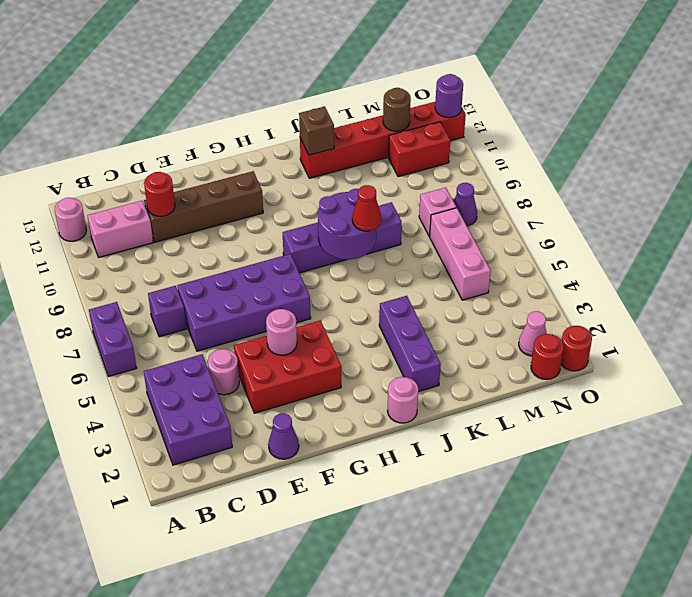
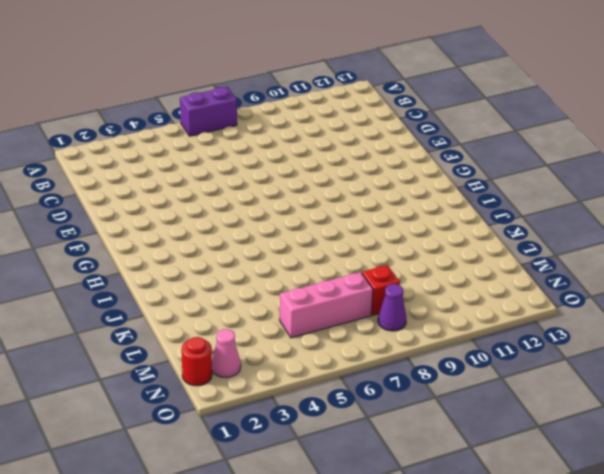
red 1x1 brick [362,265,400,315] -> pink 1x1 brick [419,188,456,236]
none -> pink 1x1 round brick [55,198,87,241]
none -> purple 2x3 brick [144,354,232,465]
none -> pink 1x2 brick [87,201,153,257]

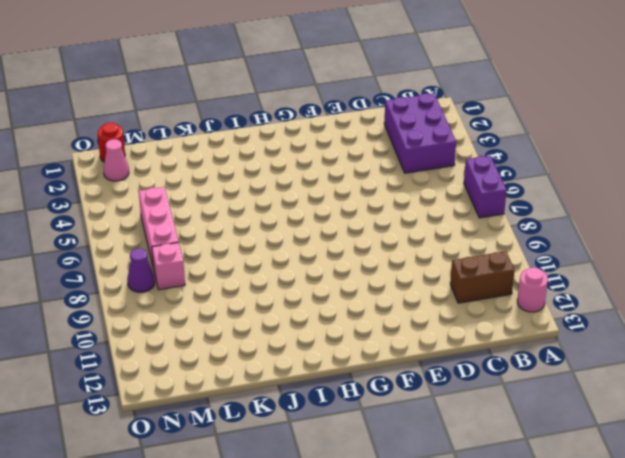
brown 1x2 brick [450,251,515,303] -> pink 1x2 brick [87,201,153,257]
none -> purple 1x1 brick [148,286,187,337]
none -> pink 1x1 round brick [208,349,239,395]
none -> purple 2x4 brick [177,254,311,351]

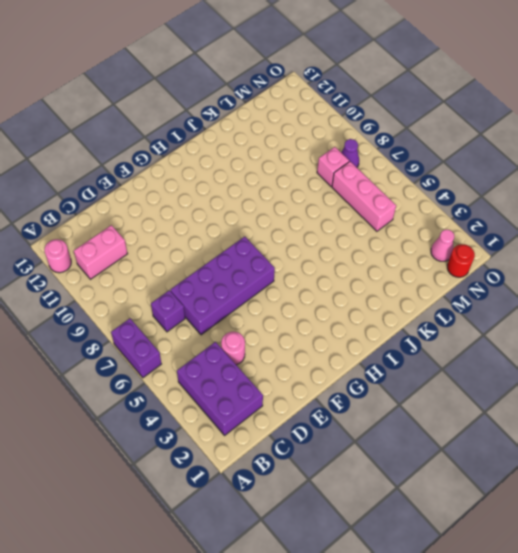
none -> brown 1x4 brick [144,171,263,242]
none -> purple 1x1 cone [268,413,299,459]
none -> red 2x3 brick [234,320,341,413]

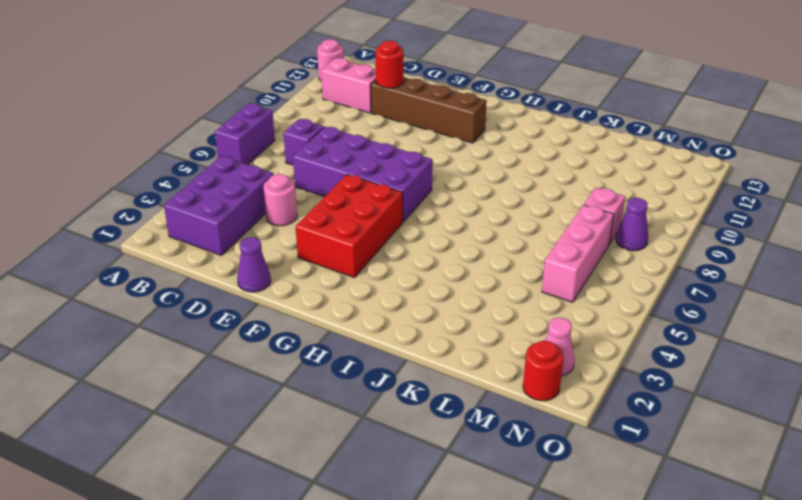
red 2x3 brick [296,175,403,278] -> red 2x3 brick turned to [234,320,341,413]
none -> purple 1x4 brick [283,202,402,273]
none -> pink 1x1 round brick [387,377,418,423]
none -> purple 1x3 brick [379,296,441,392]

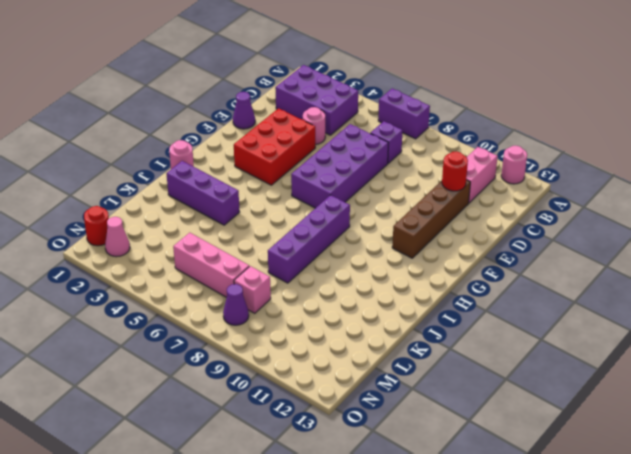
none -> red 1x6 brick [300,102,466,178]
none -> red 1x2 brick [388,122,450,177]
none -> red 1x1 round brick [561,326,592,371]

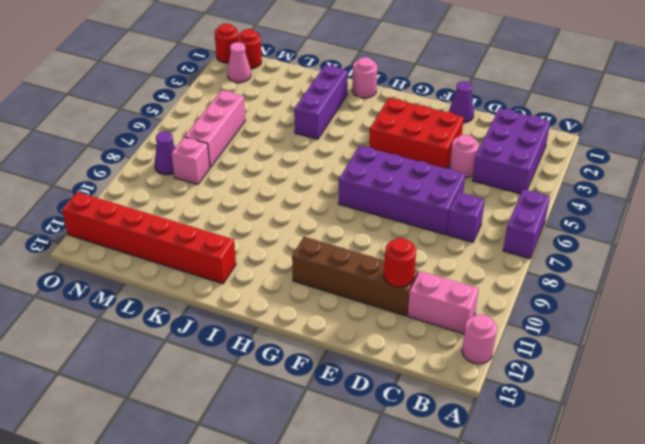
none -> purple 1x4 brick [283,202,402,273]
none -> red 1x2 brick [388,122,450,177]
none -> pink 1x1 round brick [266,309,297,355]

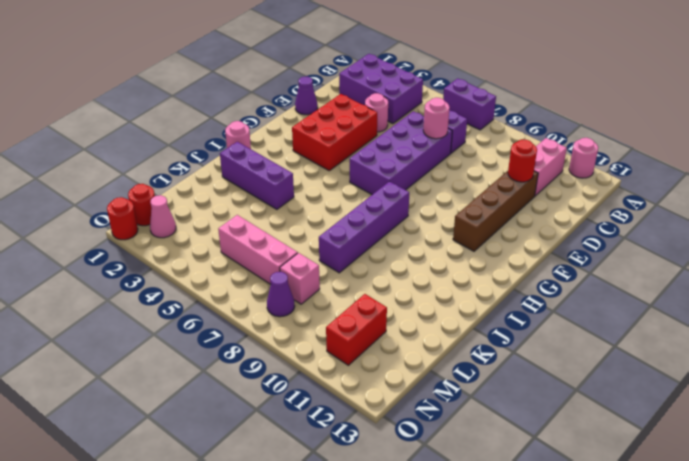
pink 1x1 round brick [423,98,450,139] -> pink 1x1 round brick moved to [266,309,297,355]
none -> red 1x6 brick [300,102,466,178]
none -> purple 2x2 round brick [318,189,376,259]
none -> brown 1x1 brick [299,106,334,155]

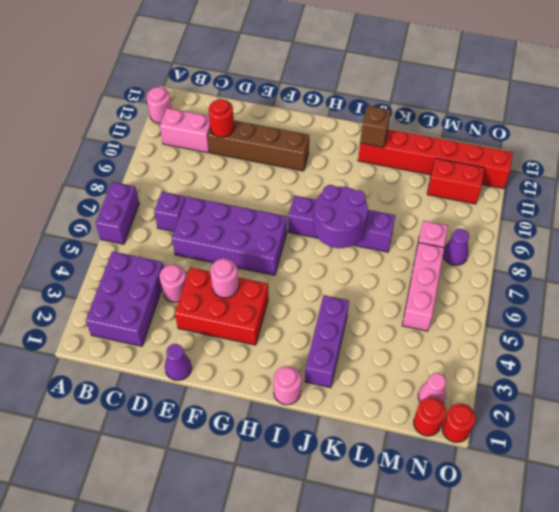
none -> brown 1x1 round brick [383,88,411,131]
none -> purple 1x1 round brick [435,74,463,118]
none -> red 1x1 cone [352,185,381,231]

